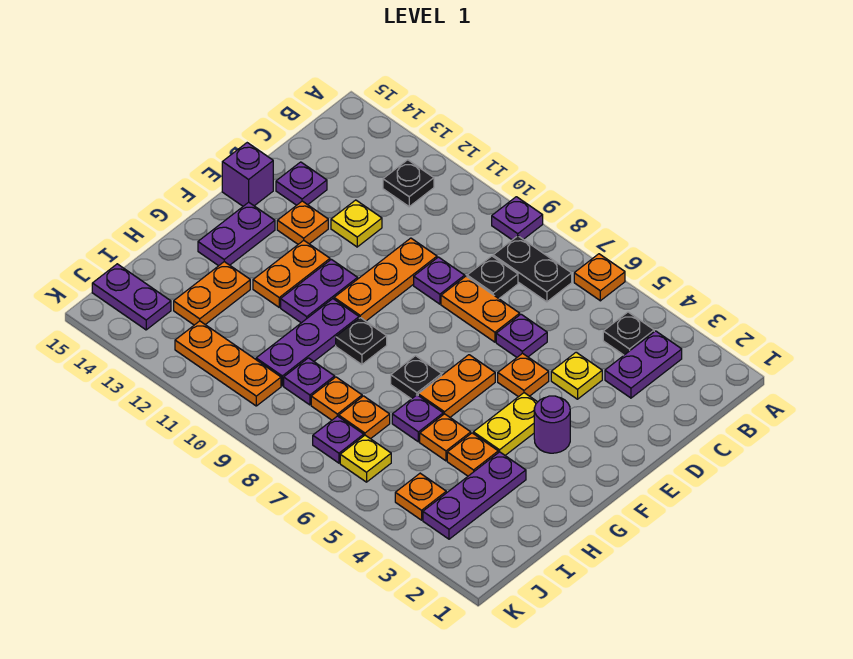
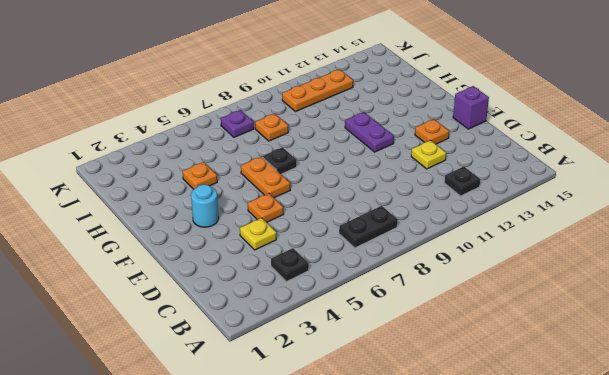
cyan 1x1 round brick [191,184,219,227] -> purple 1x1 round brick [534,396,570,453]
none -> orange 1x1 plate [574,254,625,301]
none -> purple 1x1 plate [492,197,543,240]
none -> purple 1x2 plate [605,331,682,398]
none -> black 1x1 plate [467,256,518,299]

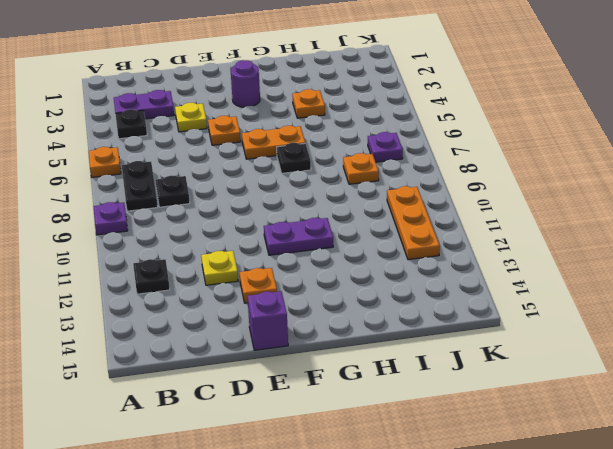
none -> purple 1x1 plate [496,314,547,357]
none -> orange 1x2 plate [441,276,520,342]
none -> purple 1x1 plate [414,257,465,304]
none -> orange 1x3 plate [334,238,437,321]

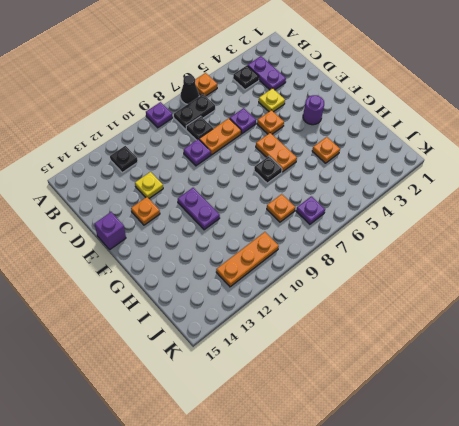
black 1x1 cone [180,75,199,104] -> none
none -> orange 1x3 plate [334,238,437,321]
none -> purple 1x1 plate [276,162,327,205]
none -> yellow 1x2 plate [473,393,537,455]
none -> orange 1x2 plate [253,240,330,307]

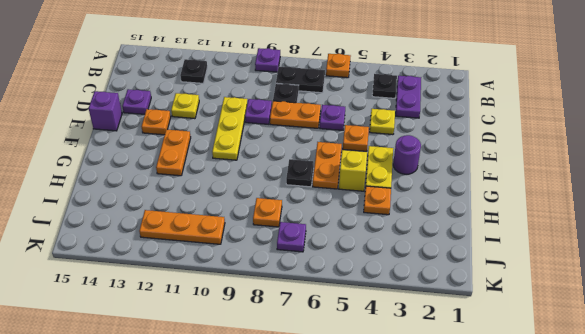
yellow 1x3 plate [212,97,247,160] -> orange 1x3 plate [334,238,437,321]
yellow 1x1 brick [339,150,367,191] -> none
none -> purple 1x2 plate [281,259,358,323]
none -> purple 1x2 plate [198,202,275,266]
none -> black 1x1 plate [336,318,387,365]
none -> purple 1x3 plate [256,299,359,386]

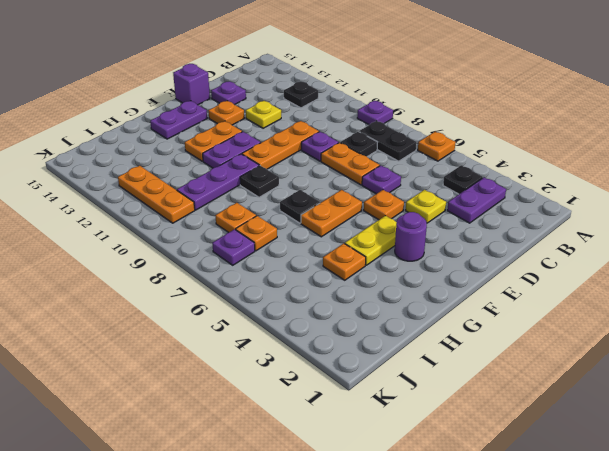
none -> purple 1x3 plate [423,452,526,539]
none -> orange 1x1 plate [420,414,471,461]
none -> purple 1x1 plate [392,395,443,442]
none -> orange 1x2 plate [174,262,250,325]

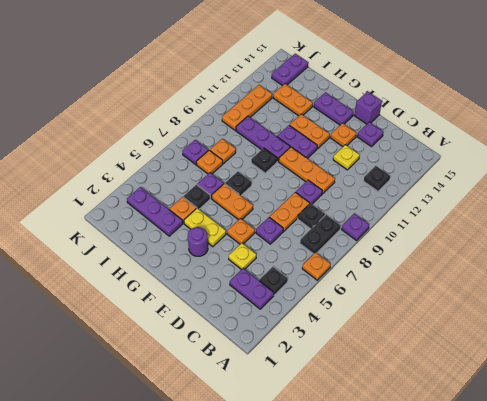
black 1x1 plate [183,185,210,209] -> orange 1x1 plate [420,414,471,461]
none -> purple 1x1 plate [284,358,335,405]
none -> orange 1x1 plate [395,473,446,520]
none -> yellow 1x1 plate [340,435,391,482]

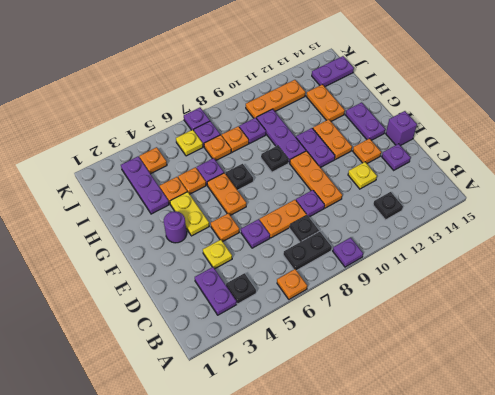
purple 1x1 plate [184,108,210,130] -> none

